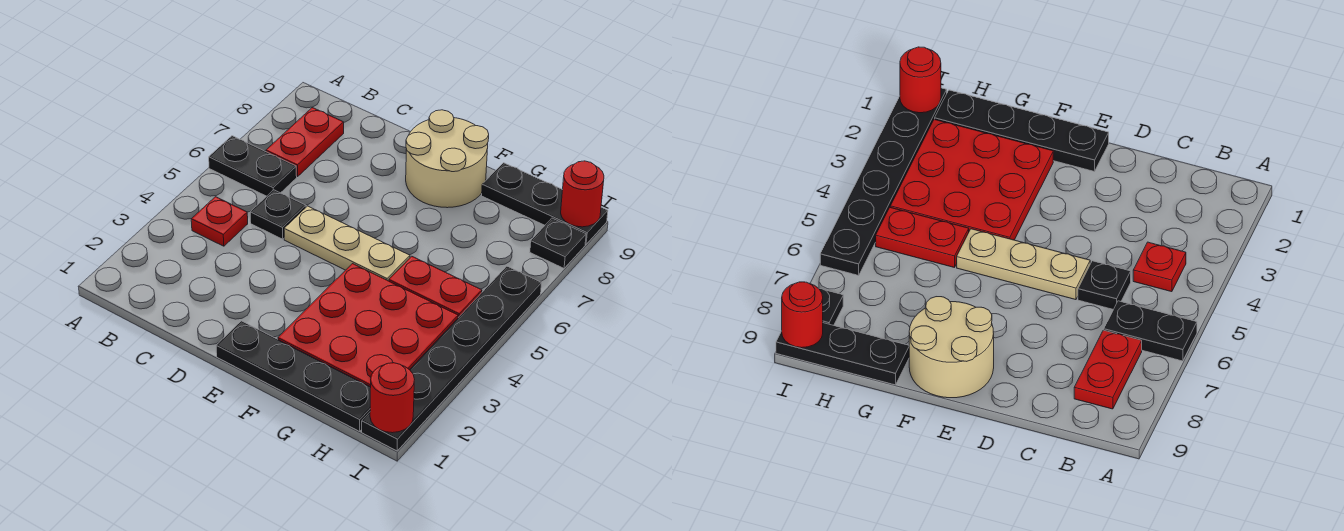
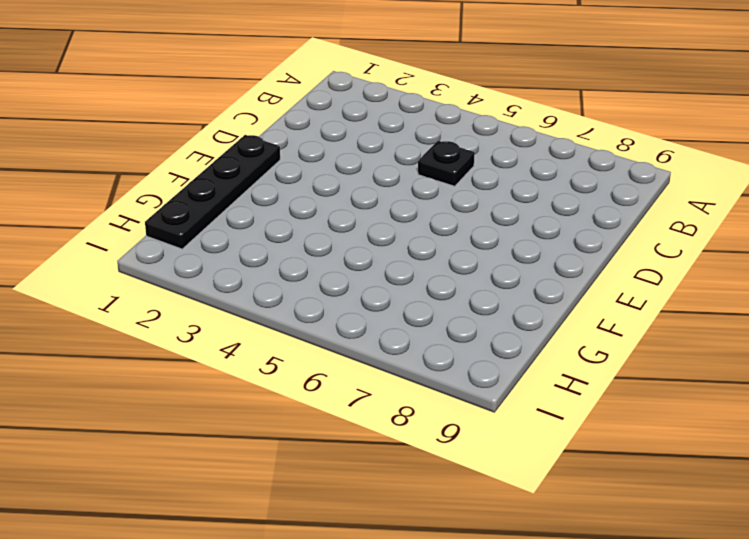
none -> black 1x2 plate [209,136,297,196]
none -> red 1x1 plate [191,197,248,246]
none -> red 1x2 plate [266,108,344,177]

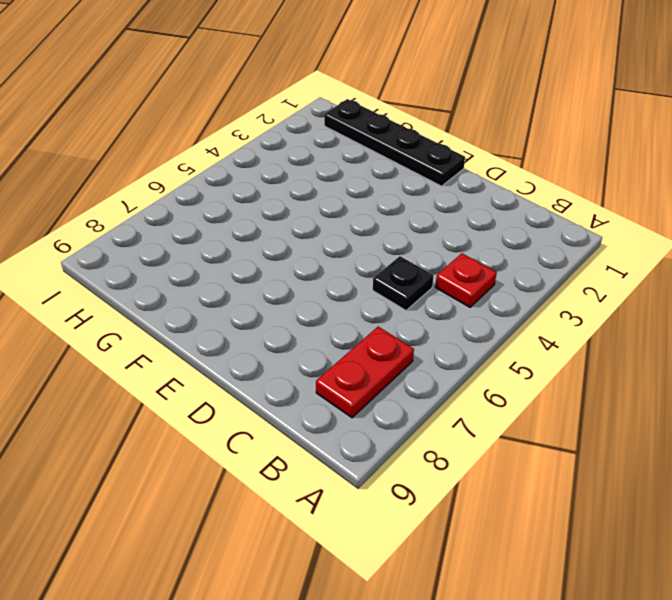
none -> black 1x2 plate [209,136,297,196]
none -> tan 1x3 plate [284,206,410,281]
none -> tan 2x2 round brick [406,110,489,208]

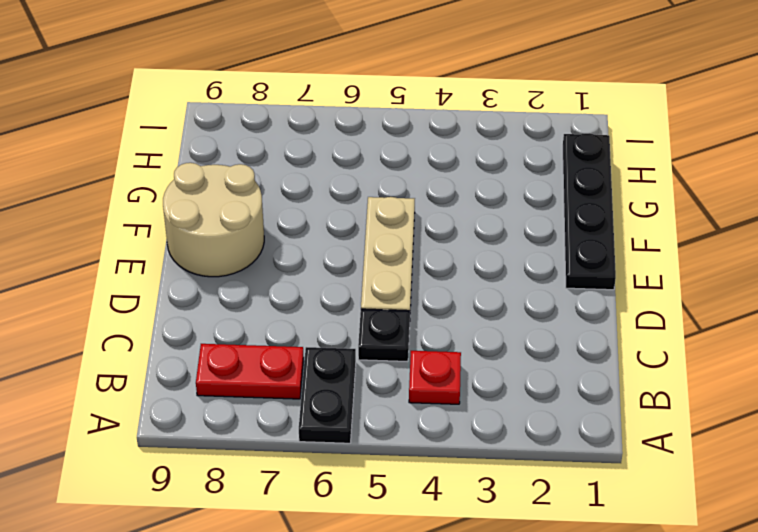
none -> red 3x3 plate [278,264,458,387]
none -> red 1x2 plate [389,256,482,318]
none -> black 1x3 plate [482,163,608,244]

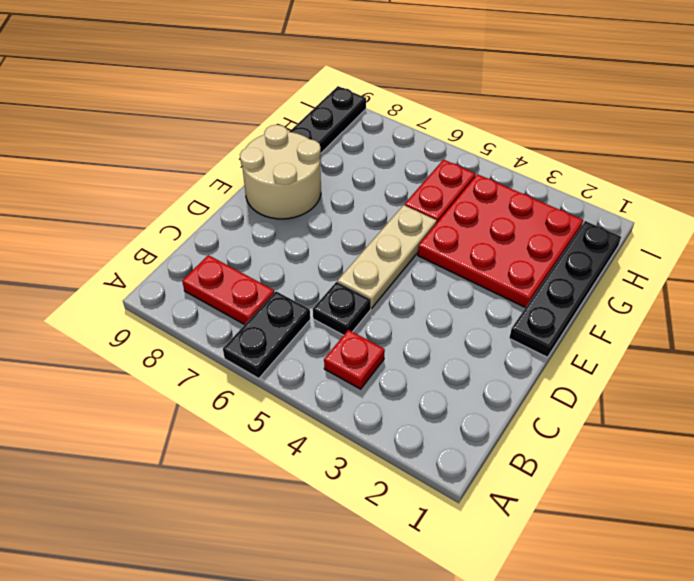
none -> black 1x6 plate [362,266,541,451]
none -> black 1x1 plate [530,218,586,268]
none -> red 1x1 round brick [370,363,415,433]

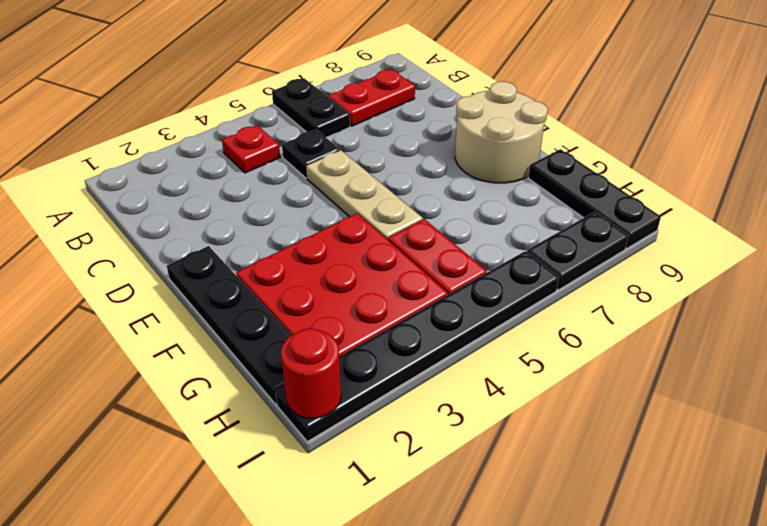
black 1x2 plate [527,212,629,290] -> black 1x1 plate [530,218,586,268]
none -> red 1x1 round brick [561,161,604,227]

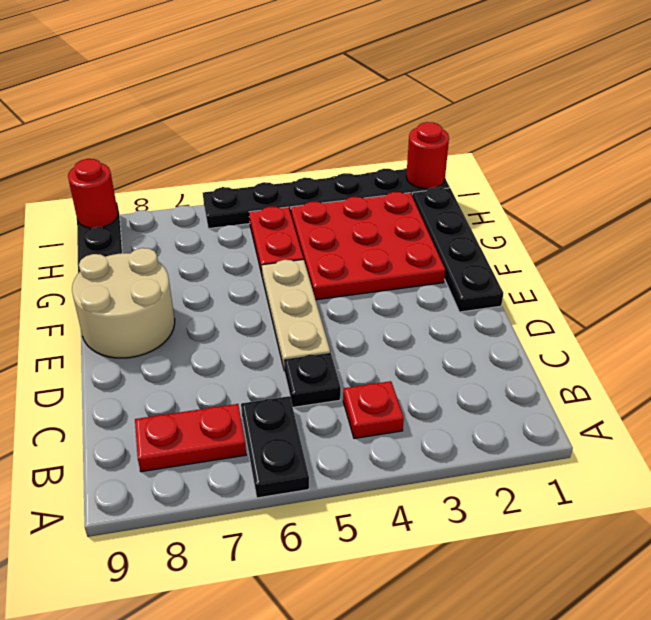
none -> black 1x1 plate [530,218,586,268]

